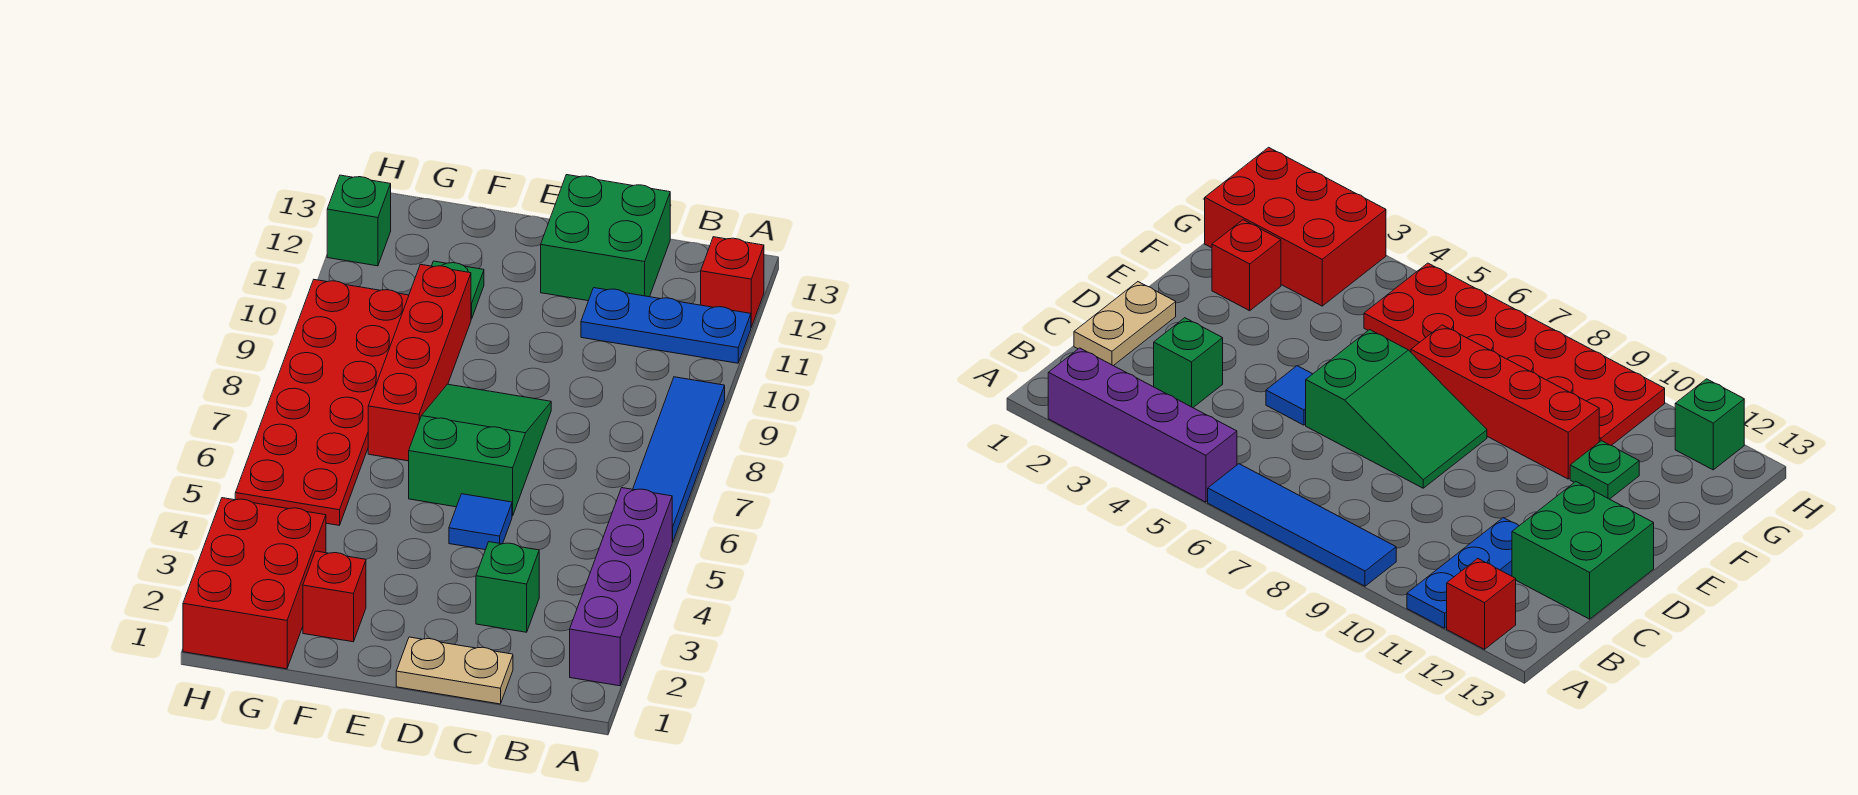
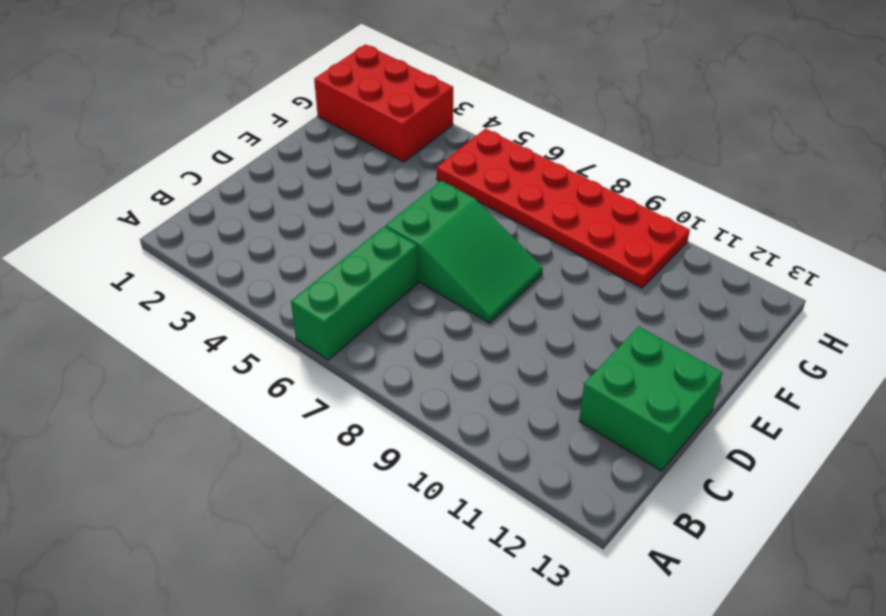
green 1x3 brick [291,227,418,360] -> blue 1x4 tile [633,377,725,542]
none -> purple 1x4 brick [570,488,673,686]
none -> blue 1x3 plate [581,288,751,363]
none -> red 1x1 brick [701,237,764,327]

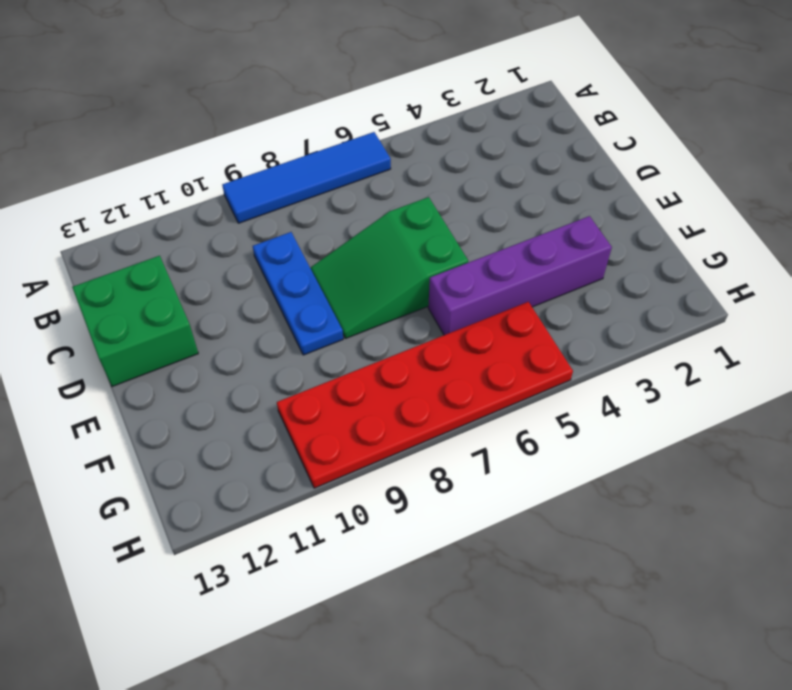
blue 1x3 plate [253,232,343,355] -> blue 1x3 plate moved to [581,288,751,363]
purple 1x4 brick [428,216,612,335] -> purple 1x4 brick moved to [570,488,673,686]
none -> red 1x1 brick [701,237,764,327]
none -> tan 1x2 plate [396,637,513,704]
none -> green 1x1 brick [476,542,539,632]

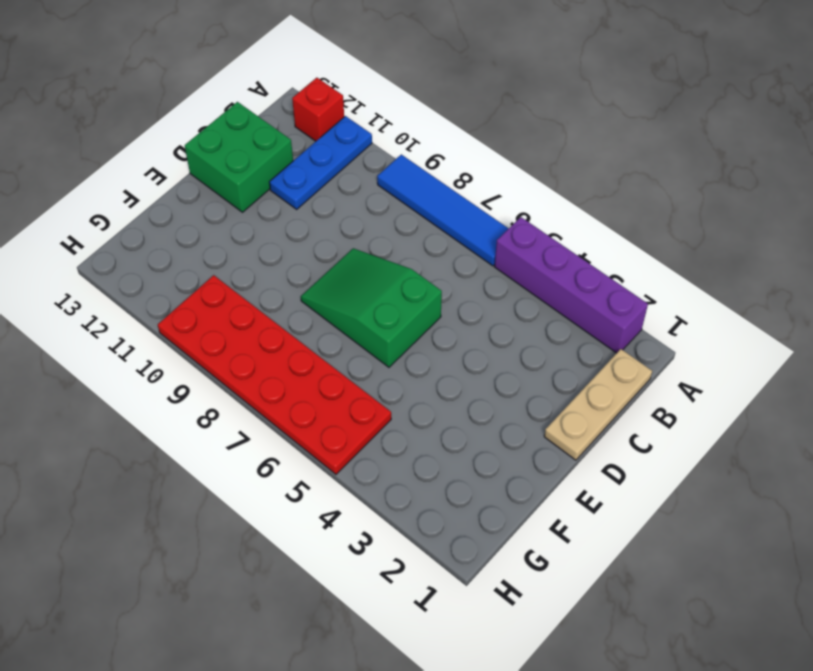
tan 1x3 plate [544,349,652,460] -> tan 1x2 plate [396,637,513,704]
none -> green 1x1 brick [476,542,539,632]
none -> blue 1x1 tile [449,494,512,550]
none -> red 1x1 brick [303,551,366,642]

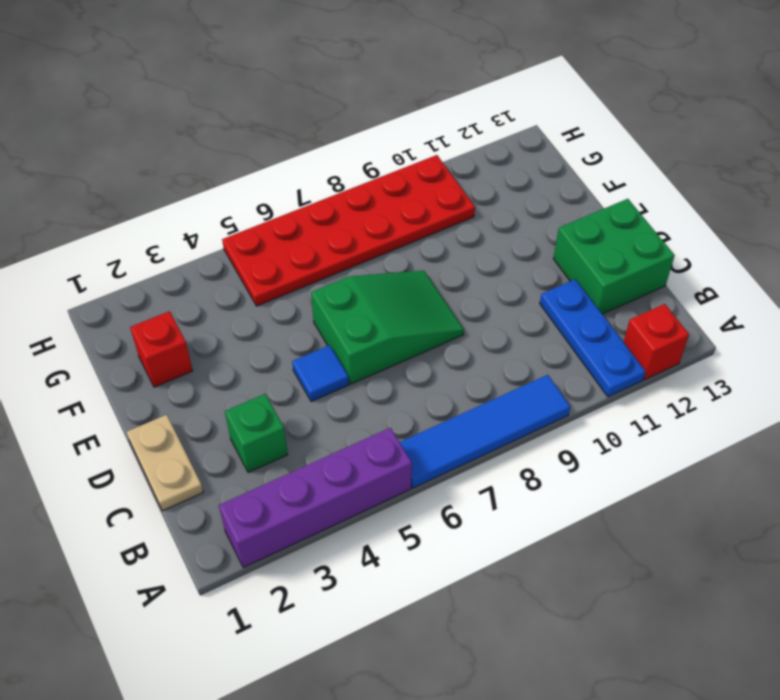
none -> red 1x4 brick [368,264,471,461]
none -> green 1x1 plate [432,261,484,319]
none -> red 2x3 brick [183,498,326,669]

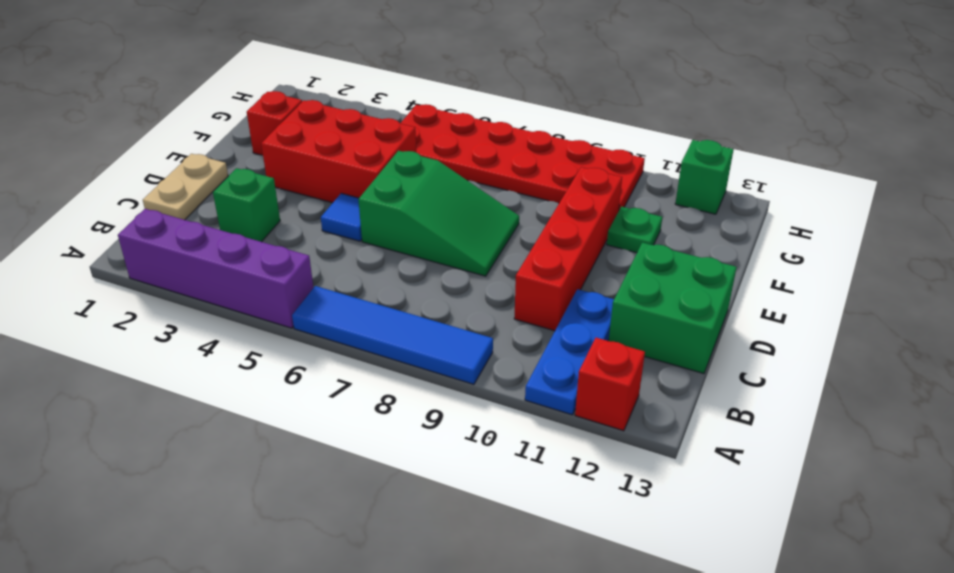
red 1x4 brick [514,167,622,331] -> red 1x4 brick turned to [368,264,471,461]
red 2x3 brick [261,100,416,203] -> red 2x3 brick moved to [183,498,326,669]

